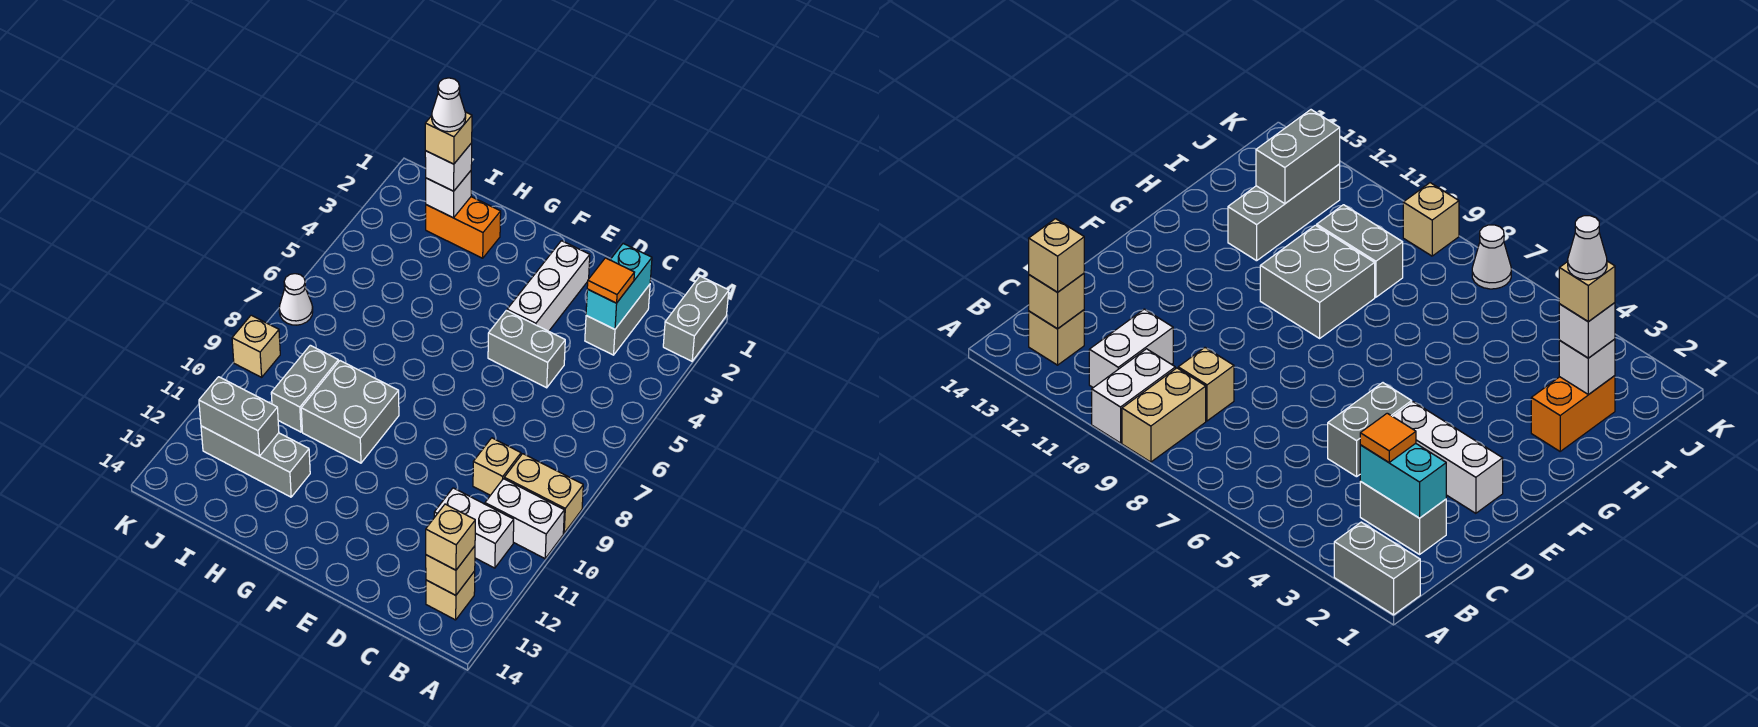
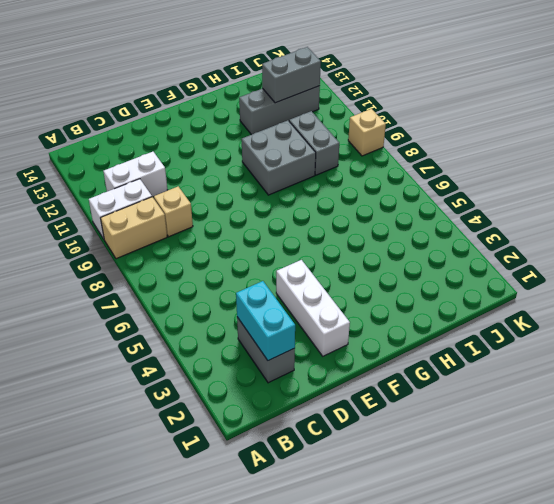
none -> grey 1x2 brick [663,276,729,361]
none -> tan 1x1 brick [426,571,475,620]
none -> grey 1x2 brick [488,310,565,388]

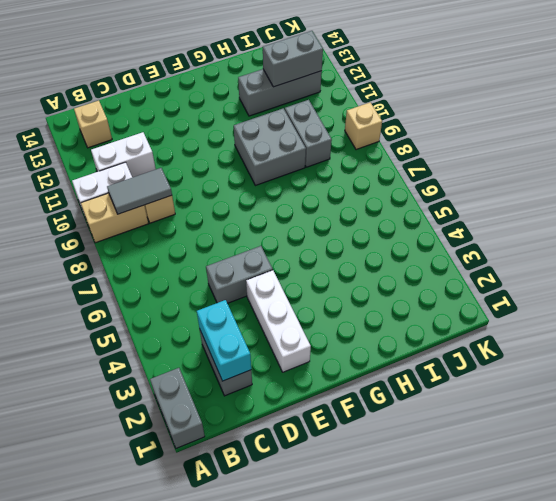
grey 1x2 tile [107,168,172,214] -> none
none -> orange 1x2 brick [426,197,501,258]
none -> white 1x1 cone [279,274,313,325]
none -> tan 1x1 brick [426,546,475,595]

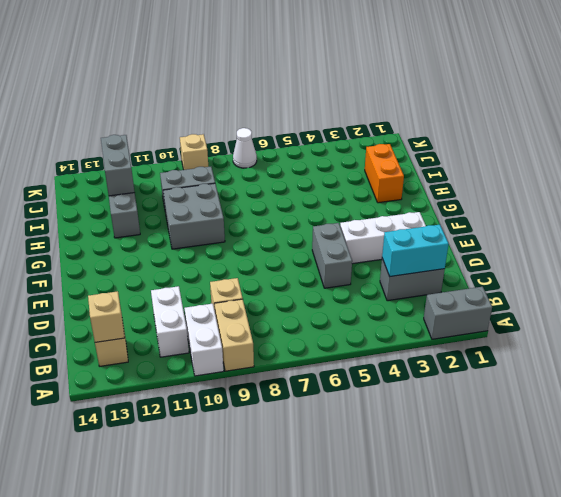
none -> white 1x1 brick [426,171,471,218]
none -> tan 1x1 brick [426,504,475,570]
none -> orange 1x1 tile [587,258,634,303]

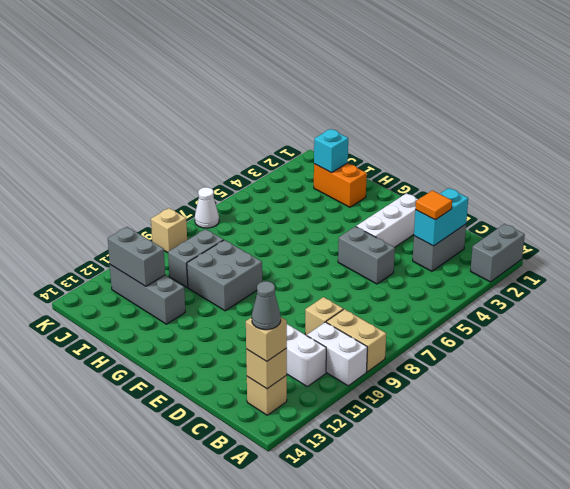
grey 1x1 cone [252,281,281,330] -> none
cyan 1x1 brick [314,129,348,173] -> white 1x1 brick [426,171,471,218]
none -> white 1x1 brick [425,143,472,191]
none -> tan 1x1 brick [425,112,472,164]
none -> white 1x1 cone [432,78,466,132]

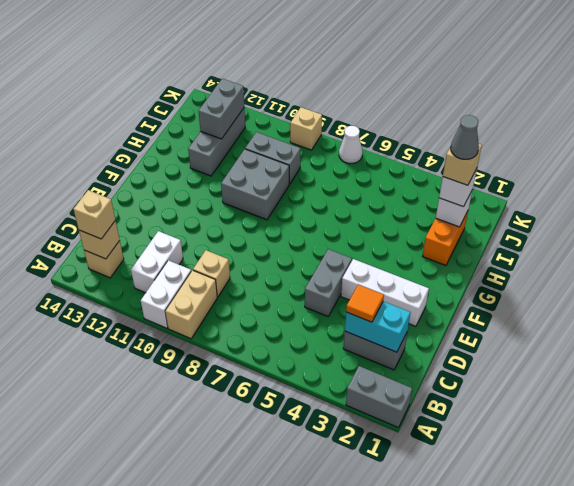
grey 1x1 cone [451,115,479,159] -> white 1x1 cone [432,78,466,132]

